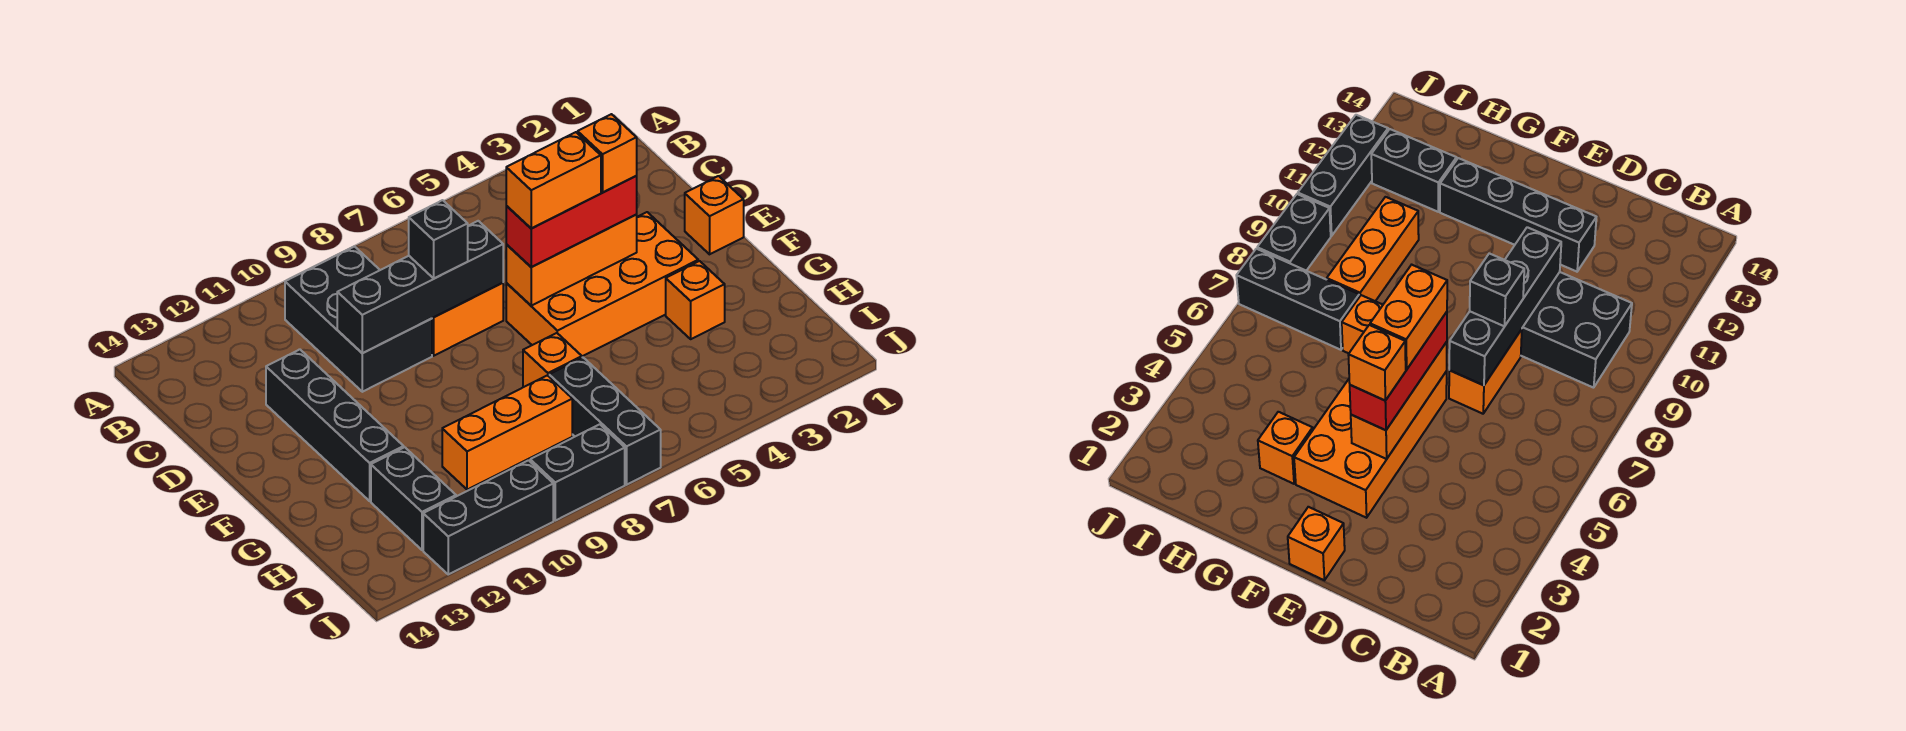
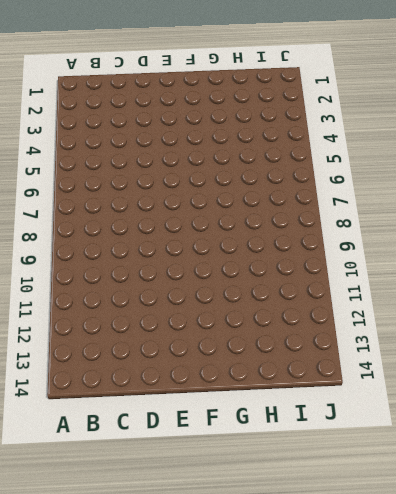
none -> black 2x3 brick [285,246,432,392]
none -> orange 1x2 brick [432,283,503,356]
none -> black 1x4 brick [266,349,404,501]

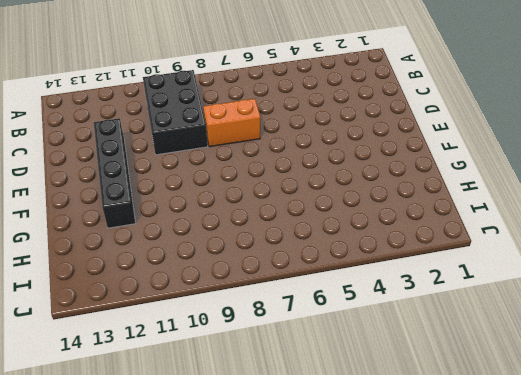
none -> orange 1x1 brick [685,176,744,254]
none -> orange 2x4 brick [506,212,698,356]
none -> orange 1x1 brick [666,261,725,339]

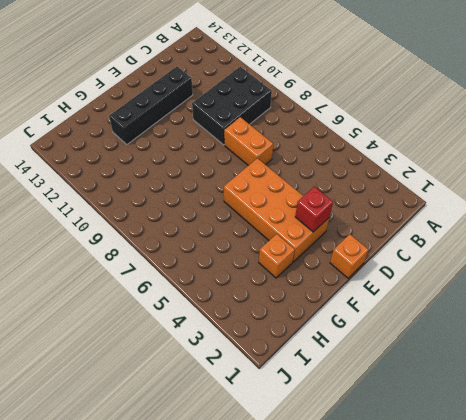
red 1x1 brick [295,187,333,232] -> none
none -> orange 1x1 brick [523,333,582,387]
none -> black 1x3 brick [549,358,661,485]
none -> orange 1x3 brick [442,375,572,490]

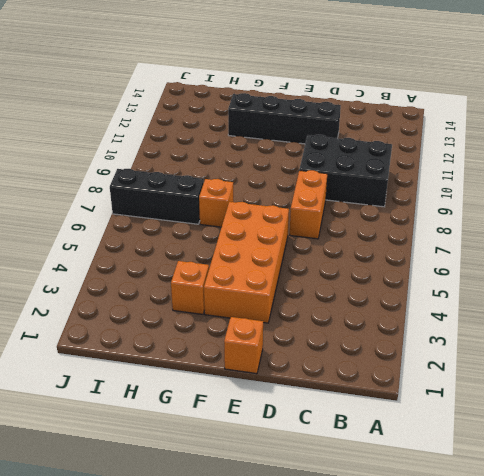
none -> orange 1x3 brick [442,375,572,490]
none -> black 1x2 brick [371,447,456,550]
none -> black 1x2 brick [530,424,625,521]

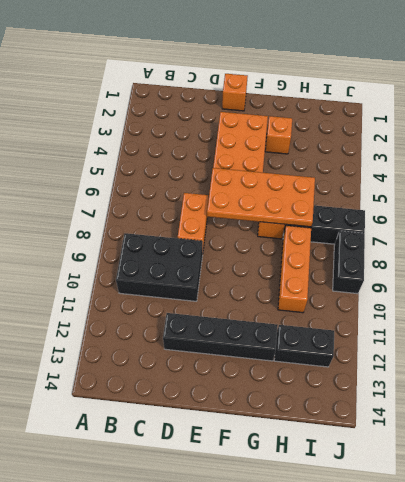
orange 2x4 plate [207,168,315,227] -> orange 1x3 brick [506,215,637,306]
none -> black 1x3 brick [423,460,553,574]
none -> black 1x4 brick [337,221,503,353]
none -> black 1x1 brick [409,200,468,278]

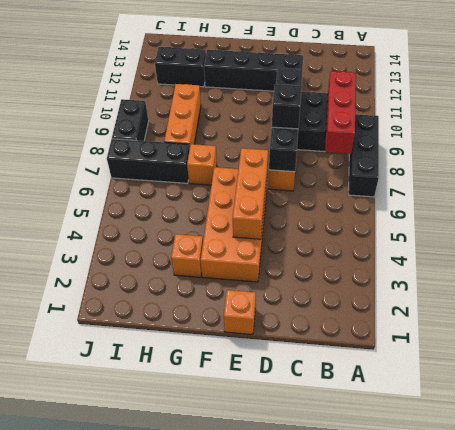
black 1x3 brick [349,114,379,197] -> black 1x3 brick moved to [423,460,553,574]
red 1x3 brick [325,71,356,154] -> red 1x3 brick moved to [506,176,637,267]
none -> orange 1x1 brick [578,114,637,192]
none -> orange 1x2 brick [506,132,601,228]

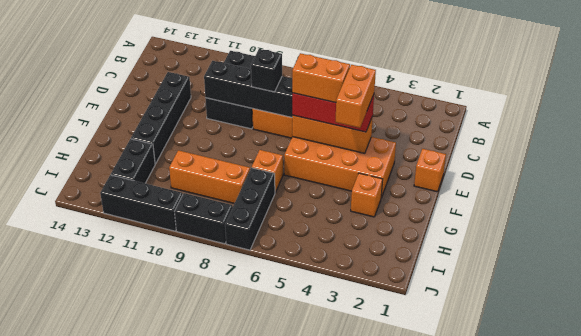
orange 1x2 brick [335,65,376,128] -> orange 1x1 brick [578,114,637,192]

